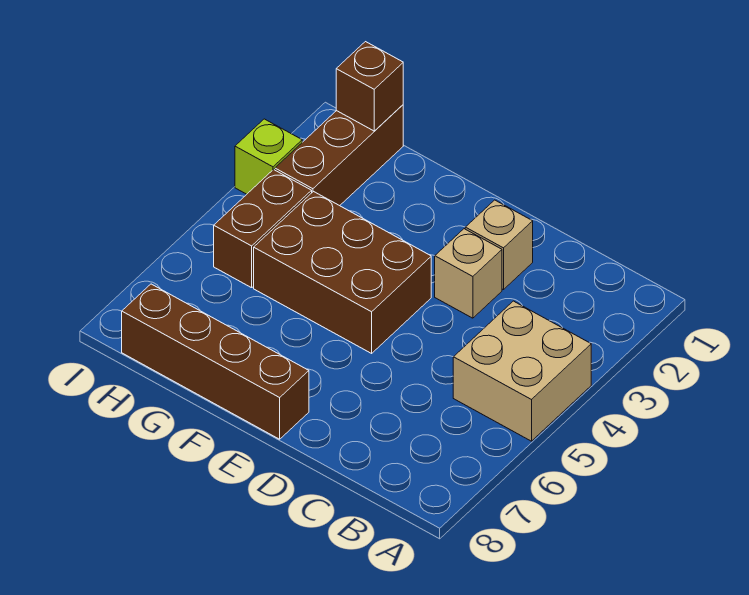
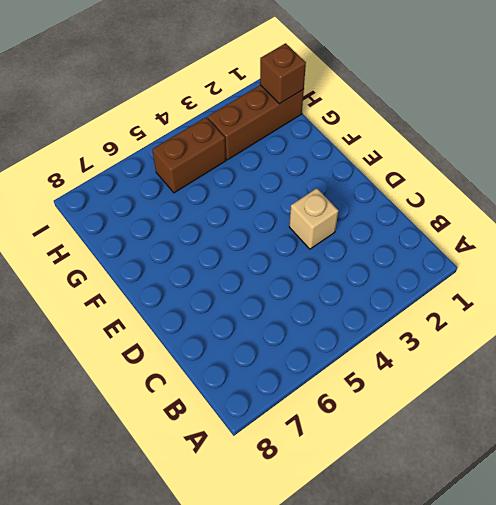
none -> tan 2x2 brick [453,301,591,441]
none -> tan 1x1 brick [465,200,533,290]

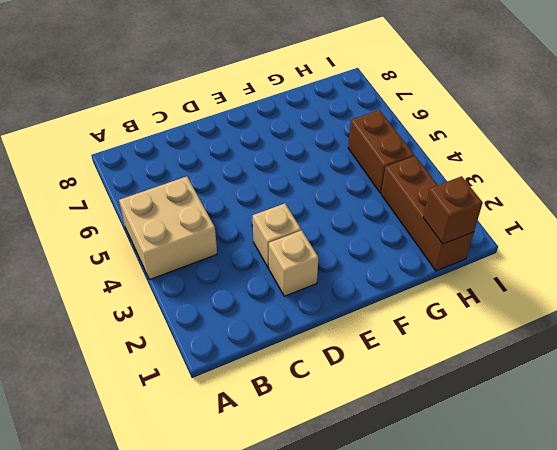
none -> brown 2x3 brick [254,192,431,353]
none -> brown 1x4 brick [122,284,309,439]

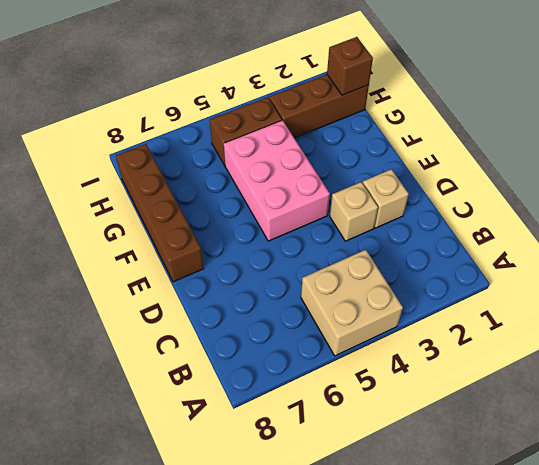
pink 2x3 brick [224,120,330,241] -> brown 2x3 brick [254,192,431,353]
none -> lime 1x1 brick [235,119,302,194]

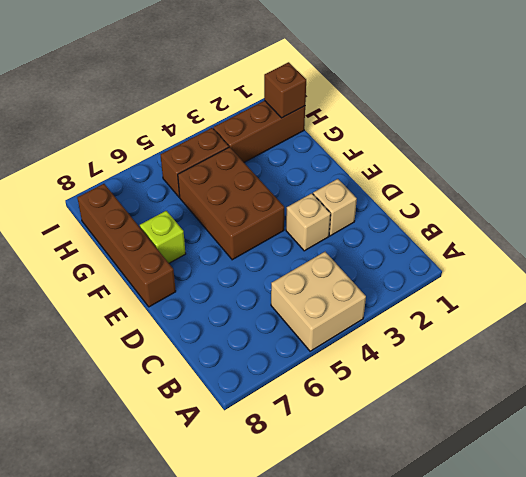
lime 1x1 brick [140,211,186,263] -> lime 1x1 brick moved to [235,119,302,194]

